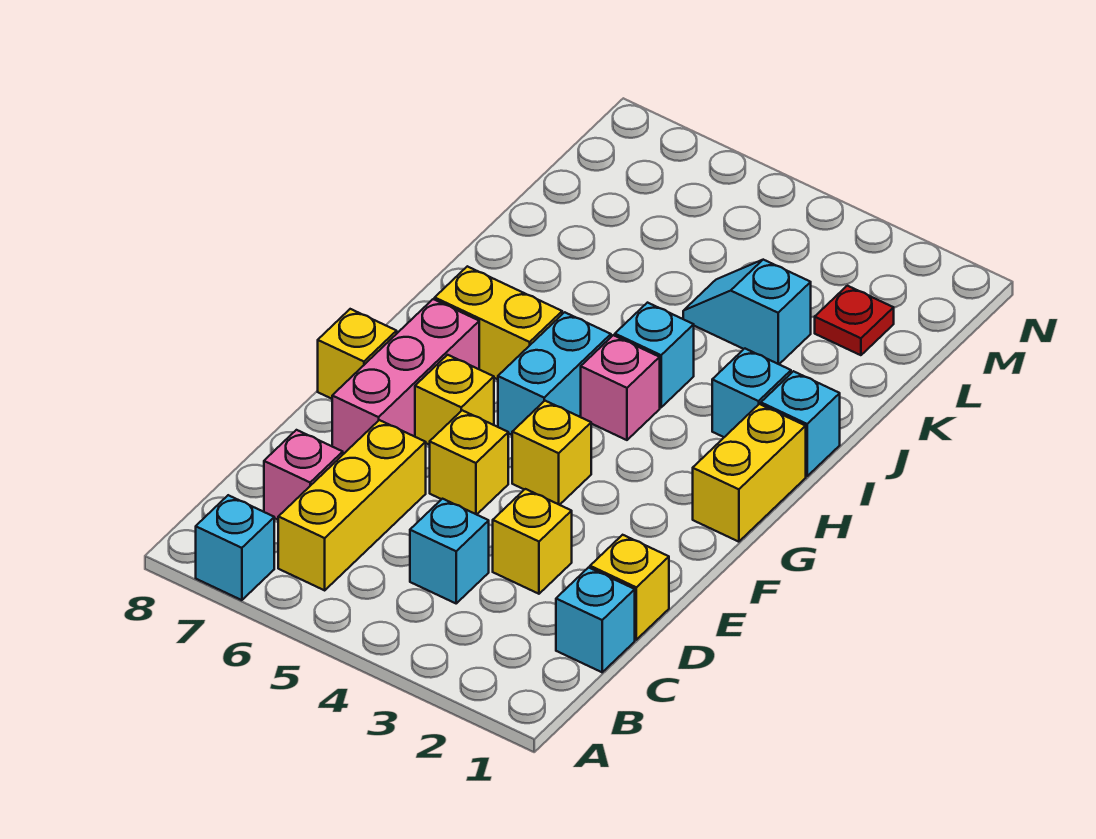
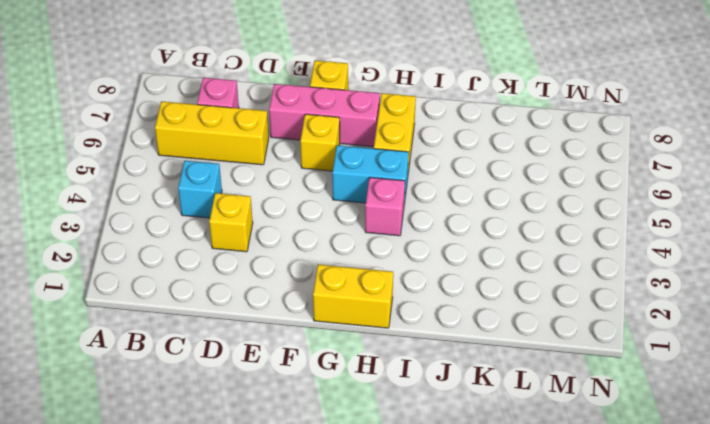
none -> cyan 1x1 brick [196,495,274,600]
none -> cyan 1x1 brick [556,567,635,672]
none -> yellow 1x1 brick [590,535,669,640]

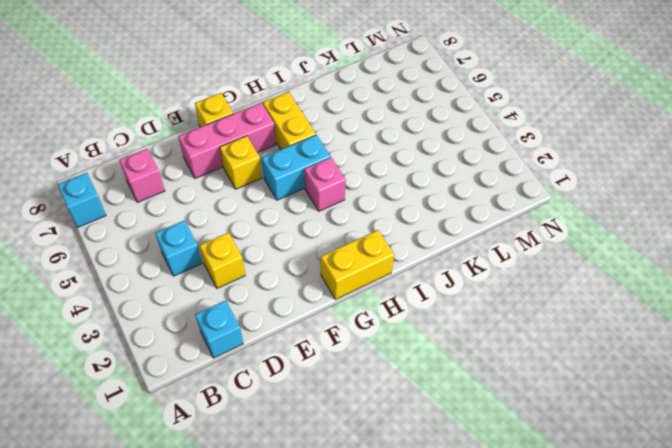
none -> yellow 1x3 brick [278,420,426,590]
none -> yellow 1x1 brick [590,535,669,640]
none -> yellow 1x1 brick [430,410,508,515]

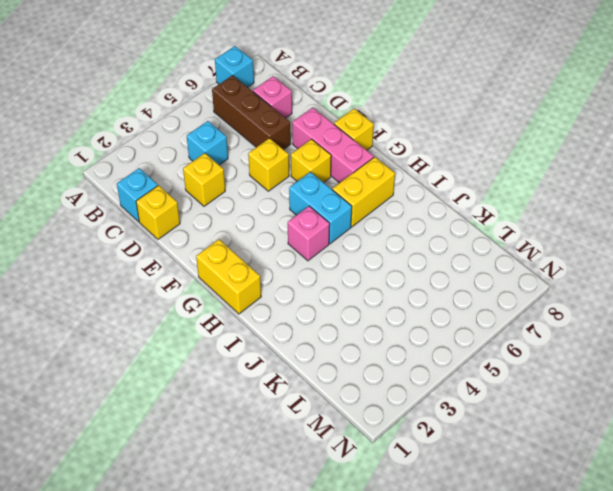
brown 1x3 brick [212,75,291,150] -> yellow 1x3 brick [278,420,426,590]
none -> yellow 1x1 brick [512,401,591,505]
none -> cyan 1x1 brick [761,371,840,476]
none -> cyan 1x1 brick [712,349,791,437]

